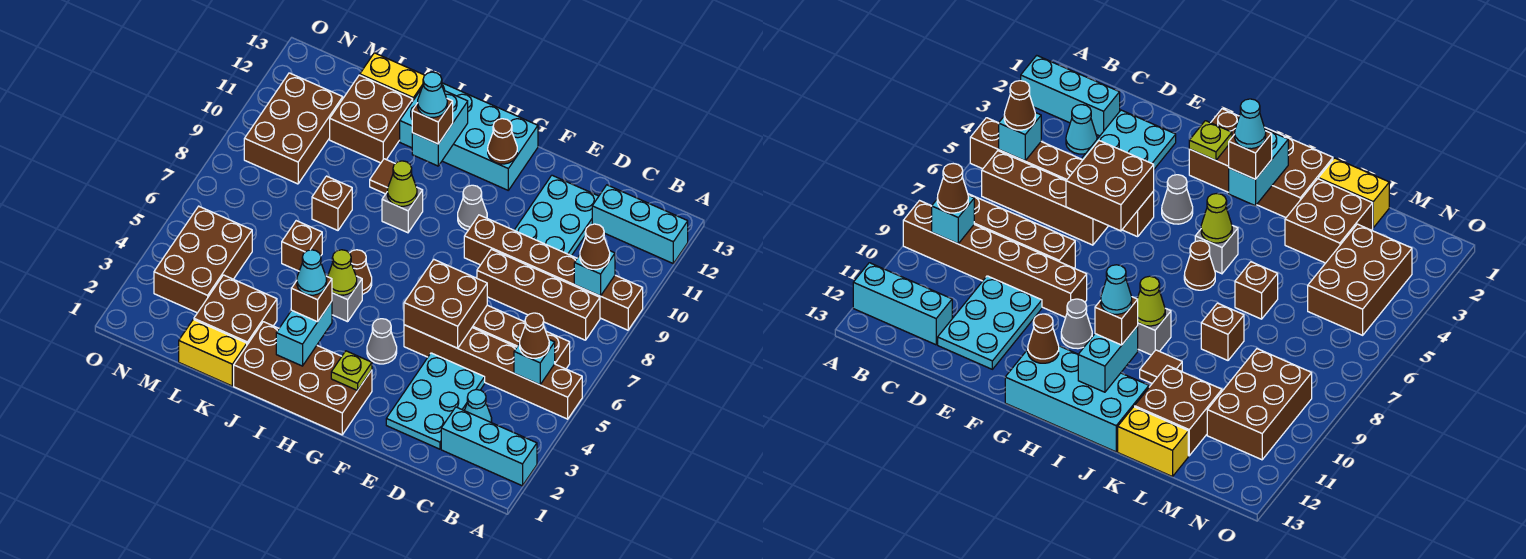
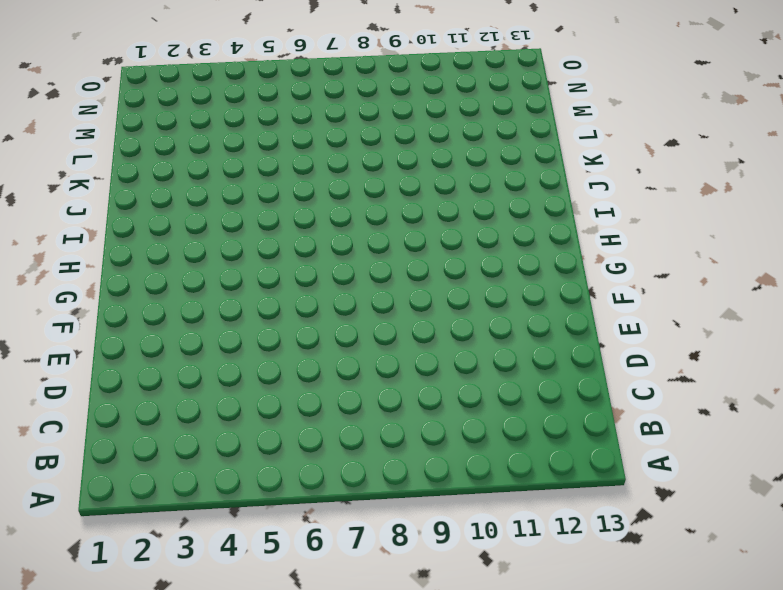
none -> cyan 1x3 brick [441,407,537,486]
none -> brown 1x6 brick [404,325,582,419]
none -> brown 1x6 brick [464,215,643,330]
none -> cyan 1x3 brick [592,185,688,263]

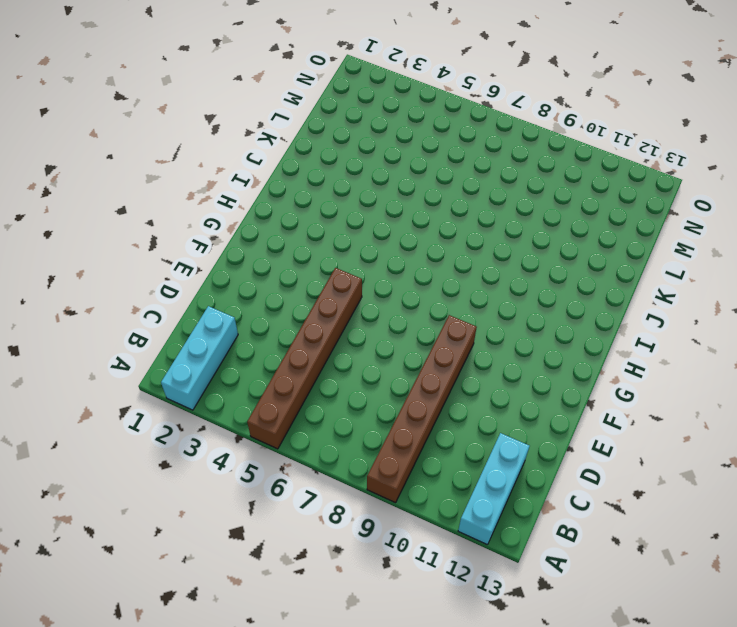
none -> brown 1x4 brick [472,305,570,369]
none -> brown 1x4 brick [477,249,600,340]
none -> cyan 1x1 cone [464,390,492,422]
none -> cyan 2x3 plate [386,353,485,449]

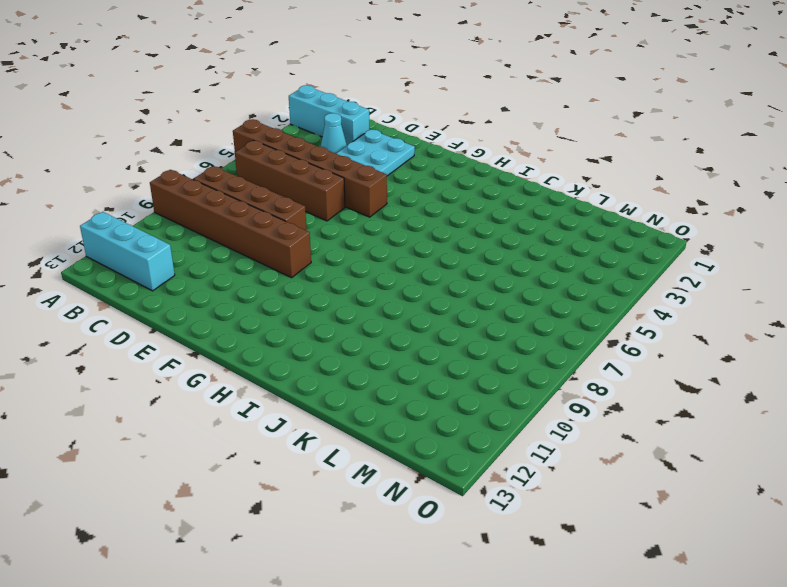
none -> cyan 2x3 plate [514,175,599,256]
none -> brown 2x4 brick [234,322,372,435]
none -> grey 1x1 cone [367,319,397,364]
none -> grey 1x1 cone [458,185,487,230]

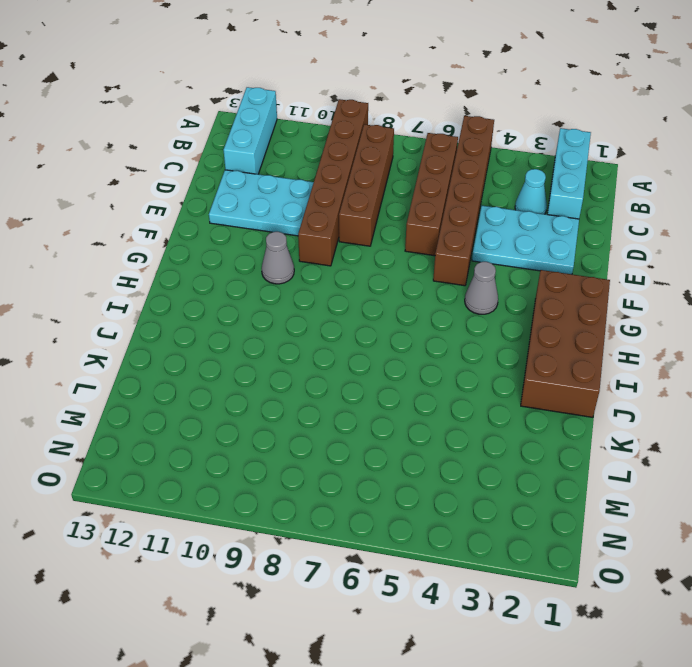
none -> cyan 2x4 brick [400,83,538,190]
none -> grey 1x1 brick [332,276,362,322]
none -> brown 1x1 cone [350,250,372,294]
none -> grey 1x1 brick [382,187,423,233]

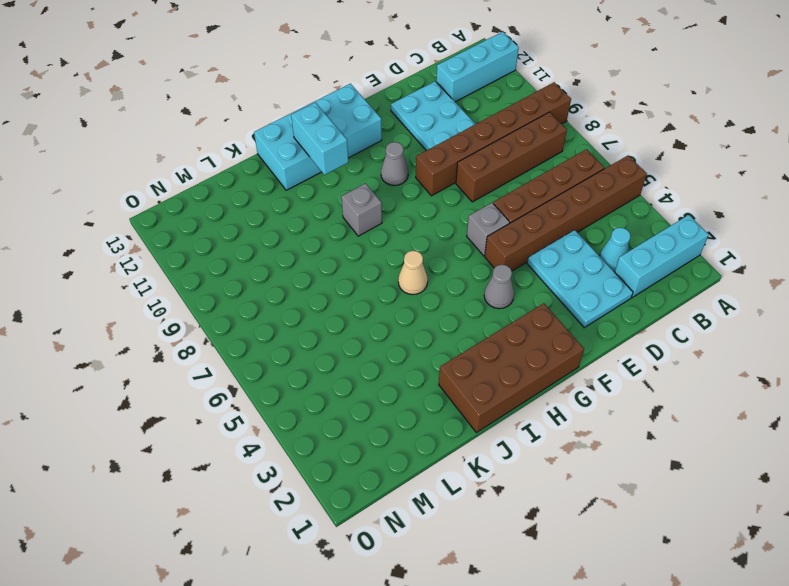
grey 1x1 brick [467,203,510,256] -> grey 1x1 brick moved to [332,276,362,322]
tan 1x1 cone [398,251,428,295] -> brown 1x1 cone [350,250,372,294]
none -> brown 1x1 tile [370,159,395,194]
none -> yellow 1x2 brick [179,320,247,386]
none -> brown 2x2 brick [194,275,277,345]
none -> brown 1x1 brick [282,221,322,271]

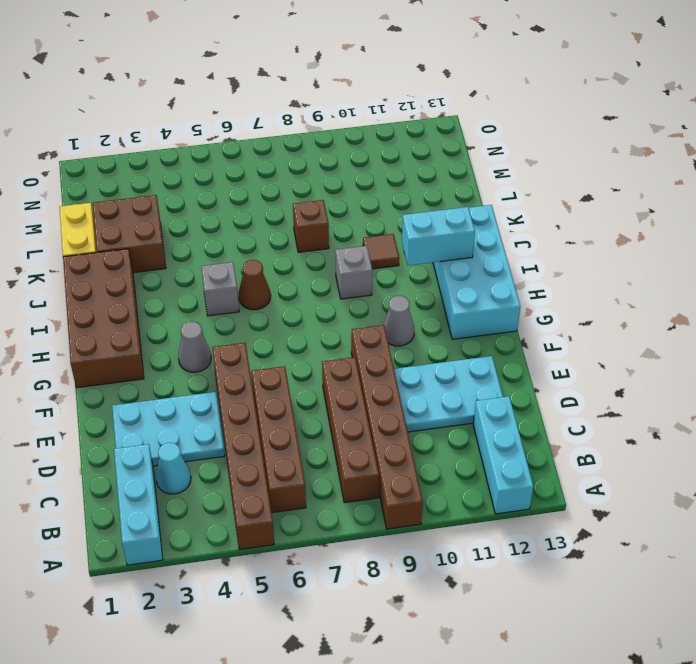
none -> brown 1x1 brick [282,221,322,271]
none -> brown 2x2 brick [330,75,413,163]
none -> yellow 1x2 brick [360,53,425,100]
none -> brown 2x3 brick [154,206,252,313]

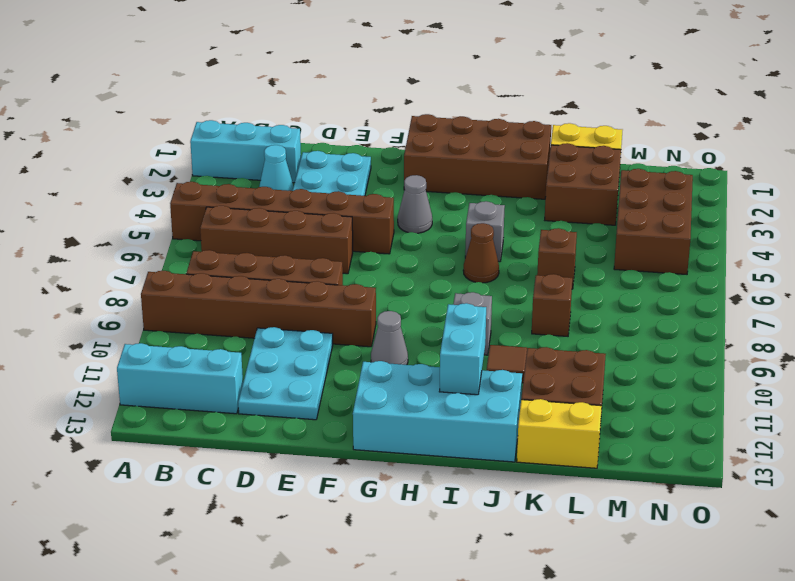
none -> brown 2x3 brick [244,73,343,184]
none -> cyan 1x1 brick [514,340,555,385]
none -> cyan 1x1 brick [574,251,615,296]
none -> brown 2x2 brick [404,260,487,348]

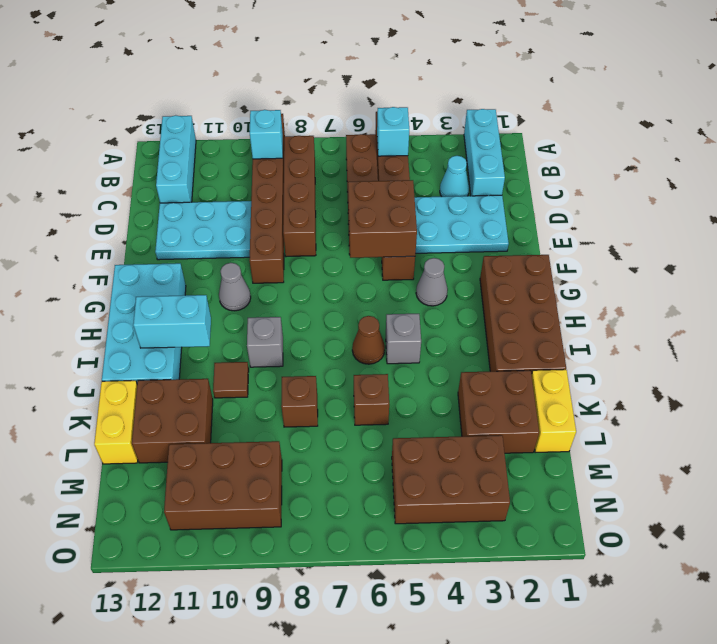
none -> lime 1x1 plate [331,351,372,391]
none -> brown 1x1 cone [488,119,517,164]
none -> cyan 1x2 brick [276,301,332,366]
none -> lime 1x1 cone [328,250,357,295]

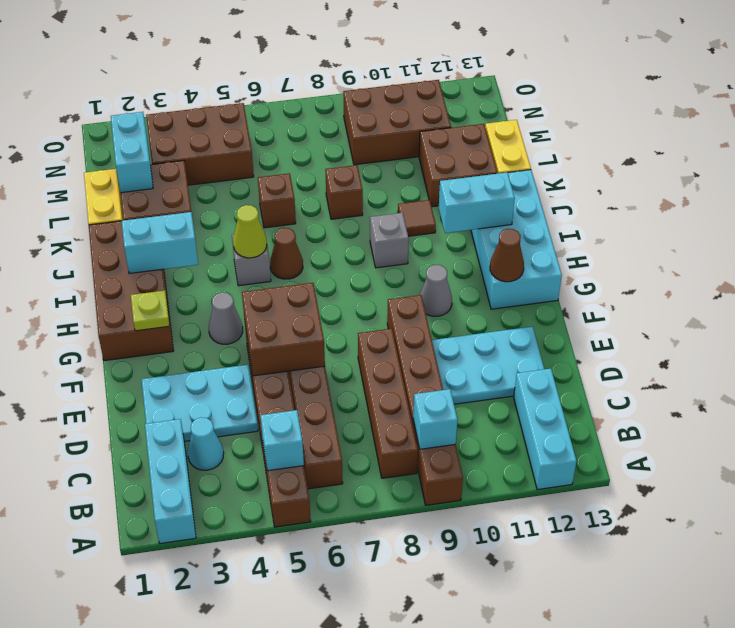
cyan 1x2 brick [111,112,153,193] -> none
none -> lime 1x1 cone [387,161,417,206]
none -> brown 1x1 cone [520,313,549,358]
none -> brown 1x1 cone [580,224,610,269]
none -> brown 1x1 brick [291,276,332,322]

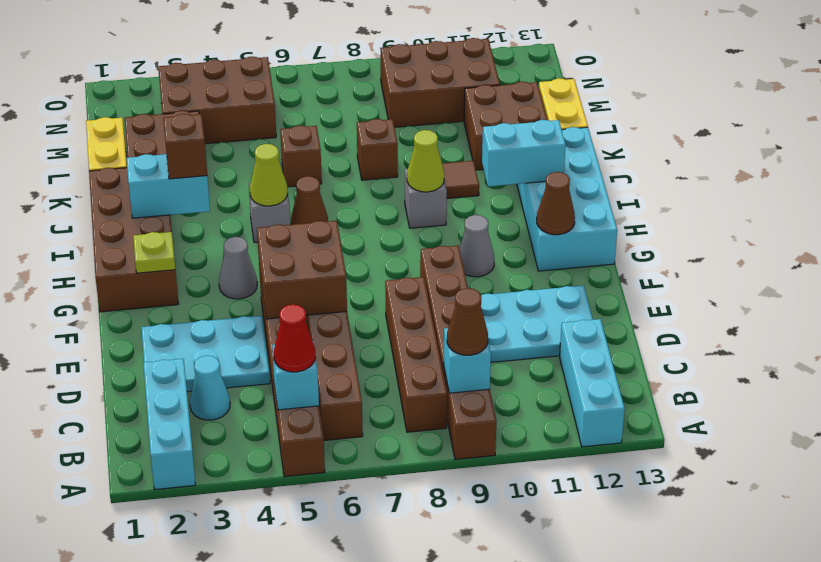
red 1x1 cone [274,305,315,372] -> brown 1x1 cone [520,313,549,358]
none -> brown 1x1 brick [412,99,453,144]
none -> cyan 1x1 cone [297,250,327,295]
none -> cyan 1x1 cone [418,72,447,117]

